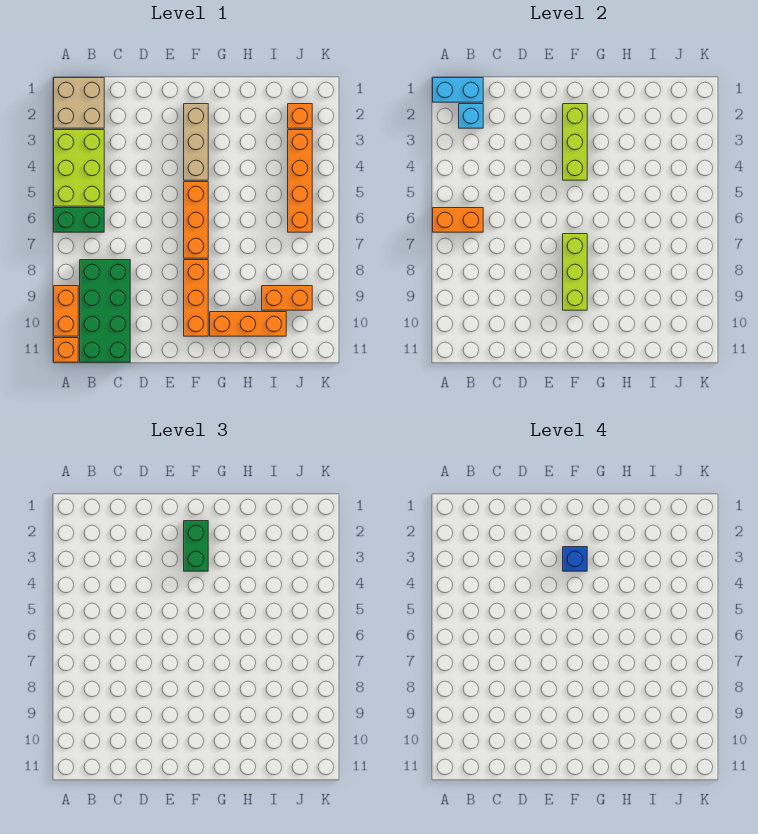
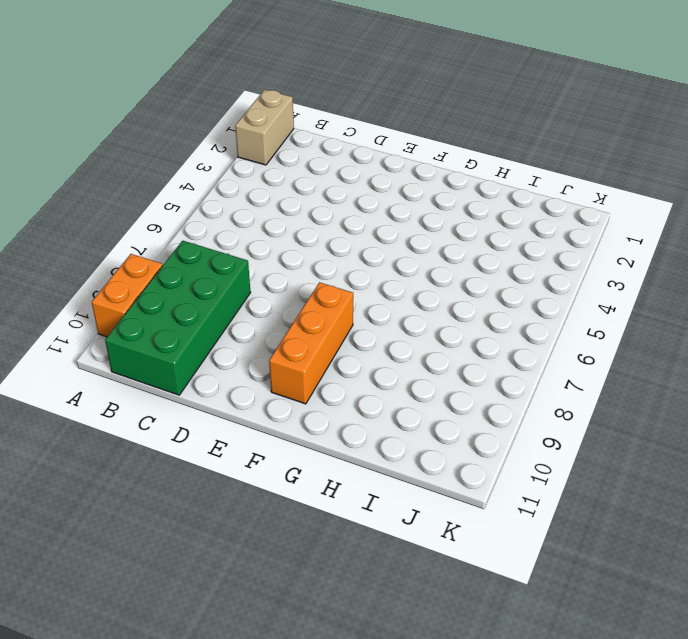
tan 1x2 brick [235,90,294,165] -> tan 2x2 brick [54,78,104,128]
none -> lime 2x3 brick [54,130,104,206]
none -> green 1x2 brick [54,208,104,232]
none -> orange 1x1 brick [54,338,78,362]

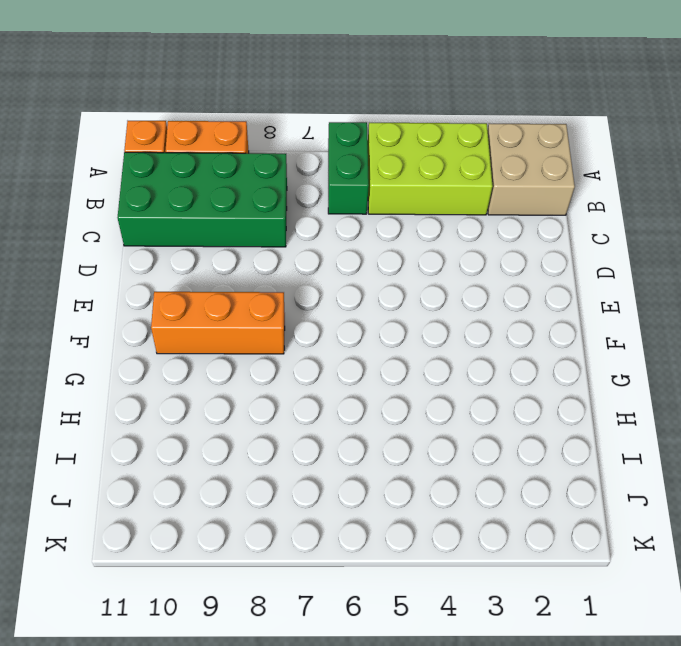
none -> tan 1x3 brick [184,104,208,180]
none -> orange 1x3 brick [184,182,208,258]
none -> orange 1x3 brick [210,312,286,336]

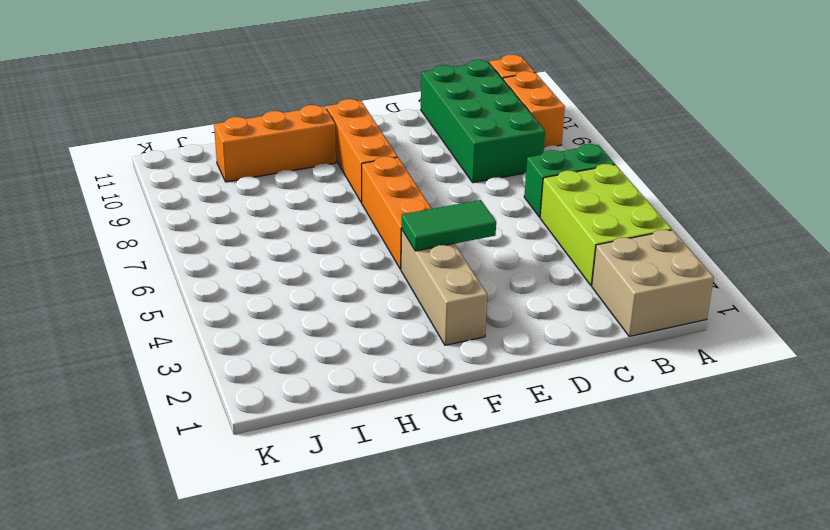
green 1x2 tile [402,200,496,251] -> lime 1x3 brick [563,104,587,180]
none -> orange 1x2 brick [262,286,312,310]
none -> orange 1x1 brick [288,104,312,128]
none -> orange 1x4 brick [288,130,312,232]

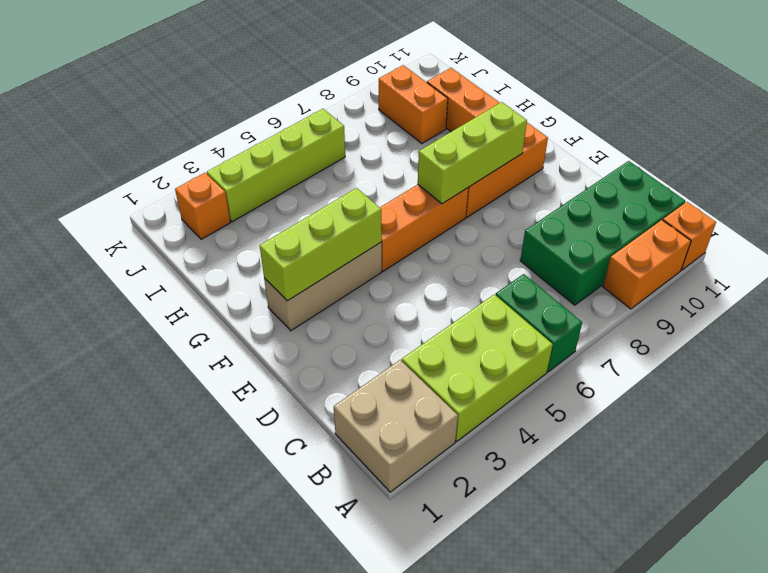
lime 1x4 brick [207,109,345,222] -> orange 1x4 brick [288,130,312,232]
none -> cyan 1x2 brick [433,78,483,102]
none -> orange 1x2 brick [433,208,483,232]
none -> cyan 1x1 brick [459,104,483,128]

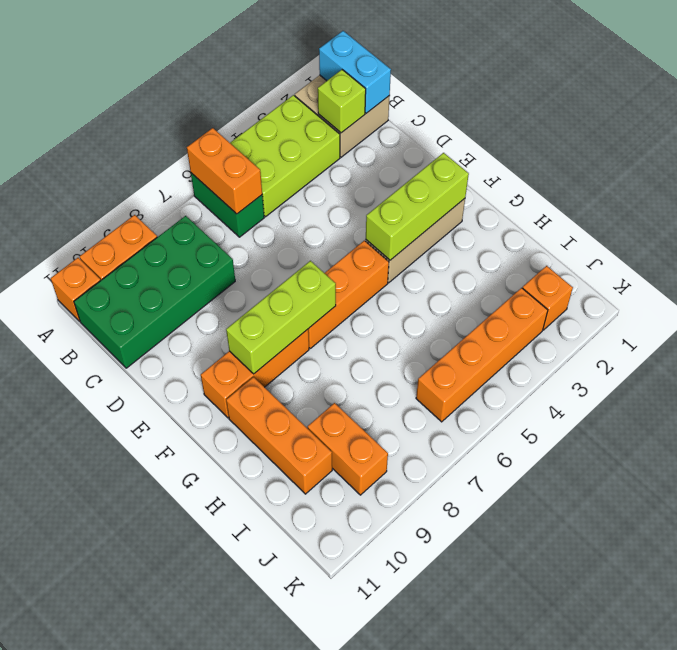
lime 1x1 brick [318,70,366,133] -> cyan 1x1 brick [459,104,483,128]
none -> green 1x2 brick [184,521,208,571]
none -> blue 1x1 brick [563,547,587,571]

